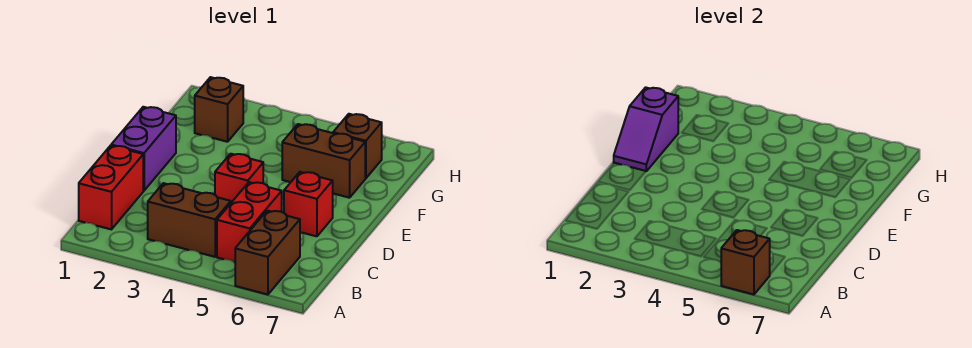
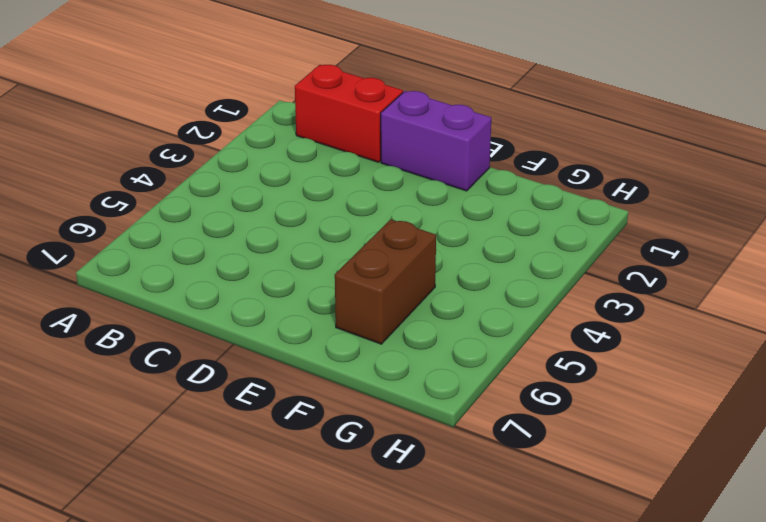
none -> brown 1x2 brick [235,211,300,294]
none -> brown 1x2 brick [148,183,231,257]
none -> red 1x2 brick [217,182,282,262]

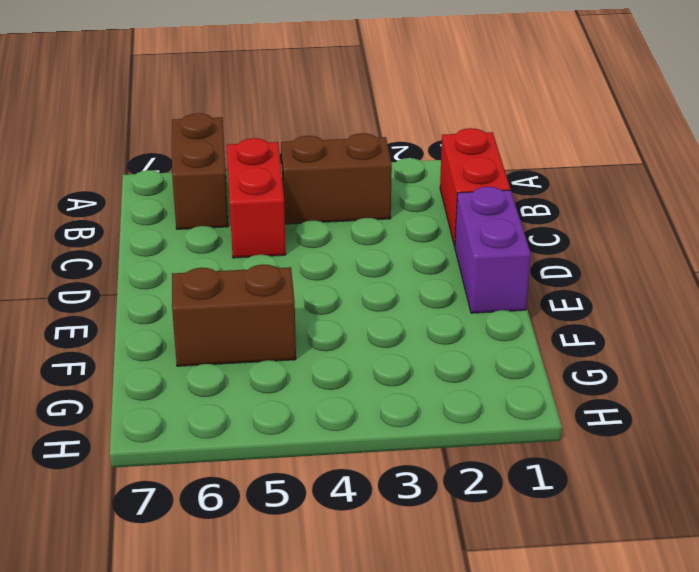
none -> red 1x1 brick [215,154,263,203]
none -> red 1x1 brick [284,172,333,236]
none -> brown 1x1 brick [195,77,243,142]

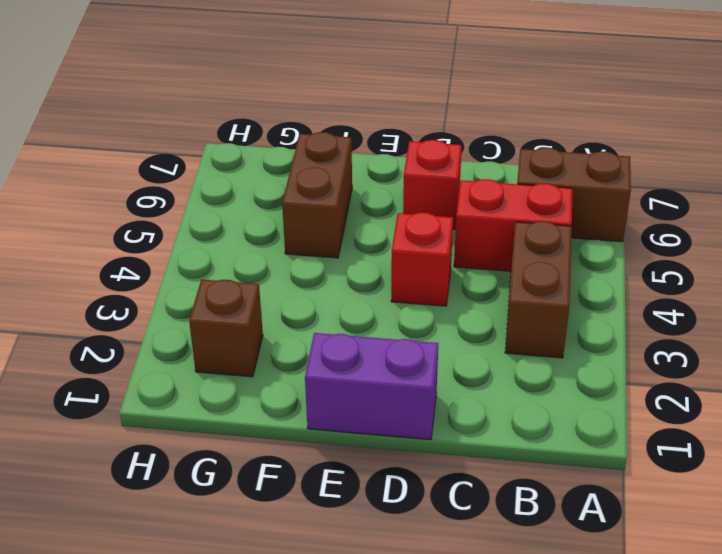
none -> red 1x2 brick [79,146,143,229]
none -> brown 1x1 brick [333,114,382,178]
none -> brown 1x1 brick [721,230,770,294]

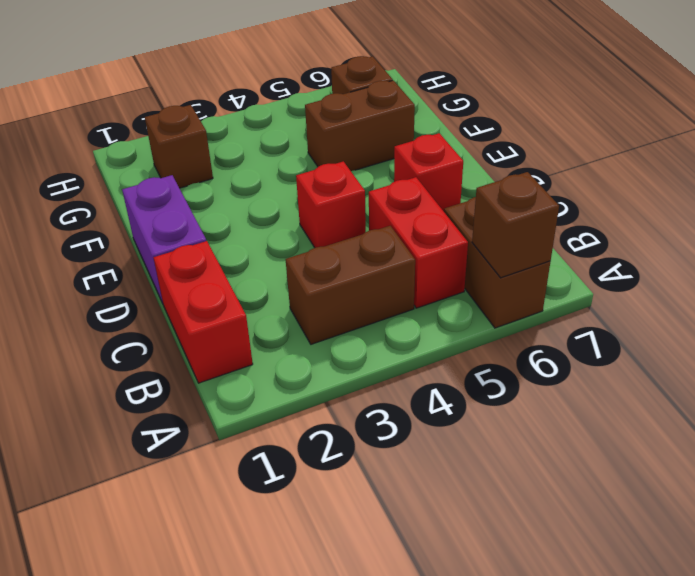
none -> purple 1x2 slope [614,87,678,171]

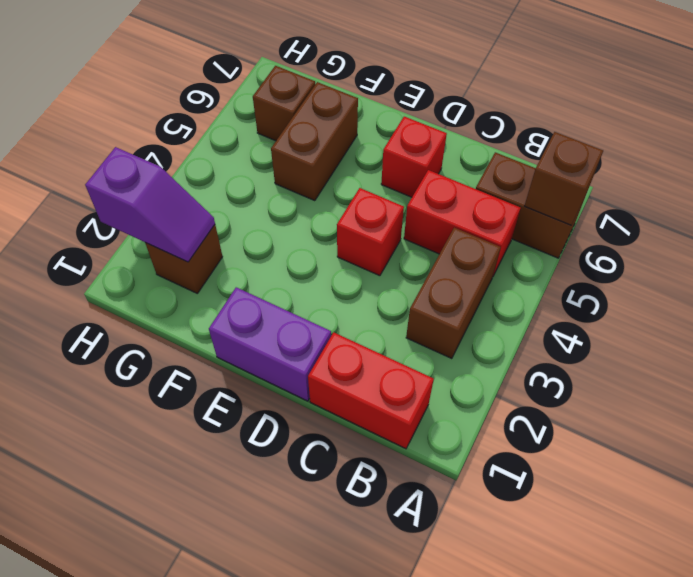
purple 1x2 slope [85,147,215,262] -> purple 1x2 slope moved to [614,87,678,171]

